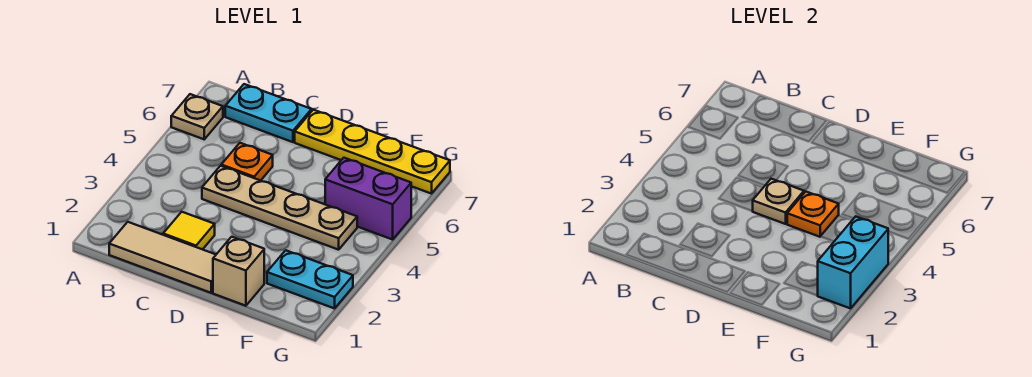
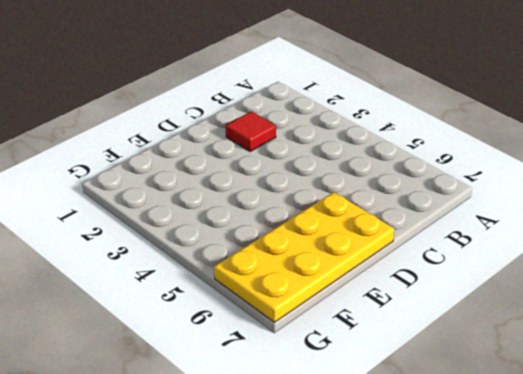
red 1x1 tile [226,111,276,151] -> yellow 1x1 tile [163,212,215,250]
yellow 2x4 plate [214,192,394,322] -> yellow 1x4 plate [295,110,450,194]
none -> tan 1x1 plate [171,94,223,139]
none -> tan 1x3 tile [109,222,216,293]
none -> cyan 1x2 plate [225,84,312,142]

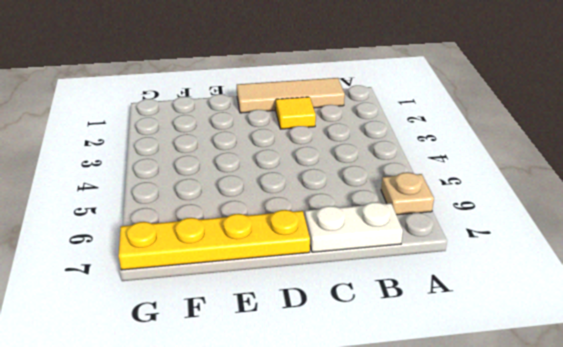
white 1x2 plate [305,202,403,252] -> cyan 1x2 plate [225,84,312,142]
none -> tan 1x4 plate [202,166,357,250]
none -> orange 1x1 plate [221,143,273,181]
none -> tan 1x1 brick [213,237,264,306]

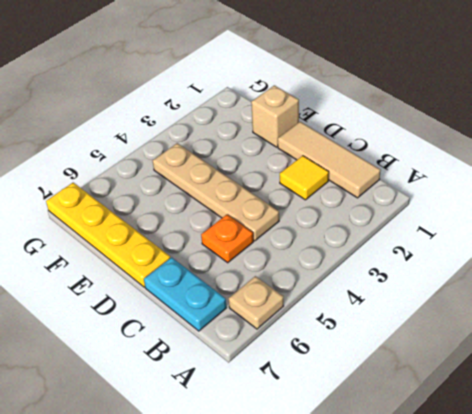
none -> cyan 1x2 plate [267,250,353,308]
none -> purple 1x2 brick [325,158,411,240]
none -> tan 1x1 plate [753,179,804,224]

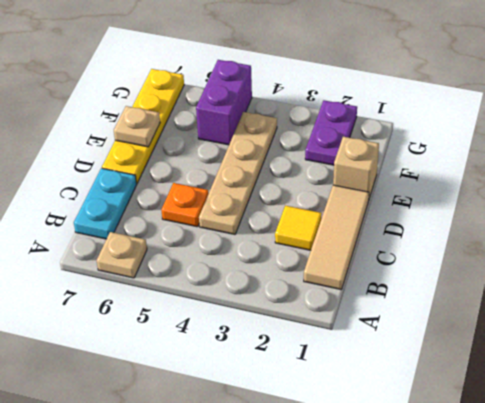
tan 1x1 plate [114,106,160,147] -> tan 1x1 plate moved to [753,179,804,224]
purple 1x2 plate [305,100,357,165] -> cyan 1x2 plate [267,250,353,308]
none -> orange 1x1 plate [787,192,839,237]
none -> cyan 1x2 brick [818,216,888,308]

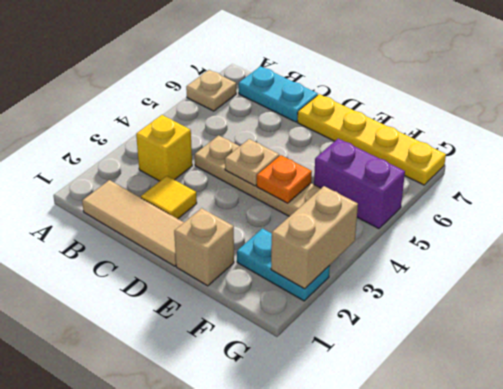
yellow 1x1 brick [136,115,192,181] -> none
tan 1x2 brick [271,186,358,289] -> cyan 1x2 brick [818,216,888,308]
none -> orange 1x1 plate [221,143,273,181]

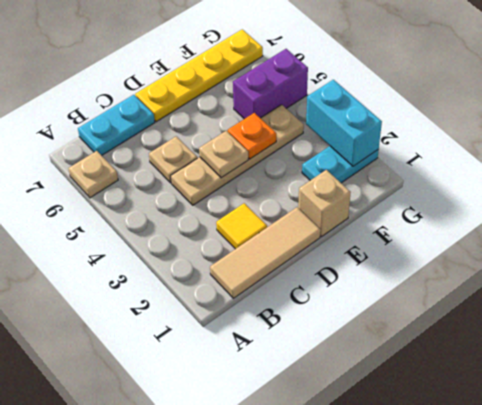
tan 1x1 plate [149,136,197,183] -> orange 1x1 plate [221,143,273,181]

